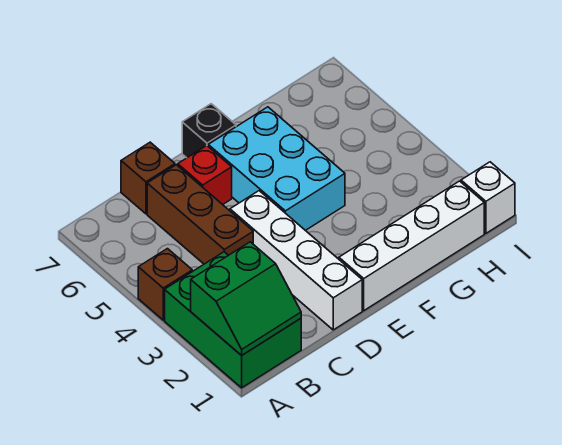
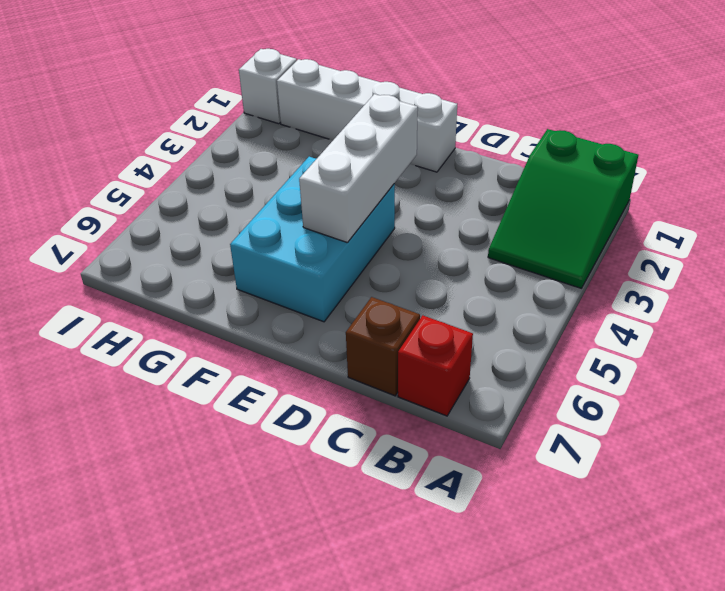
green 2x3 slope [488,129,638,288] -> green 2x3 brick [165,252,301,388]
red 1x1 brick [398,315,473,416] -> red 1x1 brick moved to [178,146,232,205]
white 1x3 brick [299,94,418,243] -> none
none -> brown 1x1 brick [138,249,192,320]
none -> brown 1x3 brick [147,165,253,264]

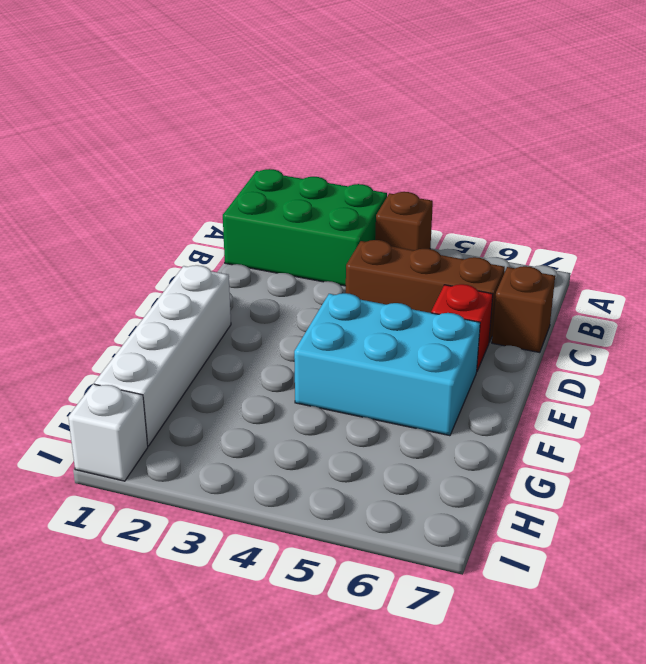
none -> white 1x4 brick [230,191,362,330]
none -> black 1x1 brick [182,104,236,158]

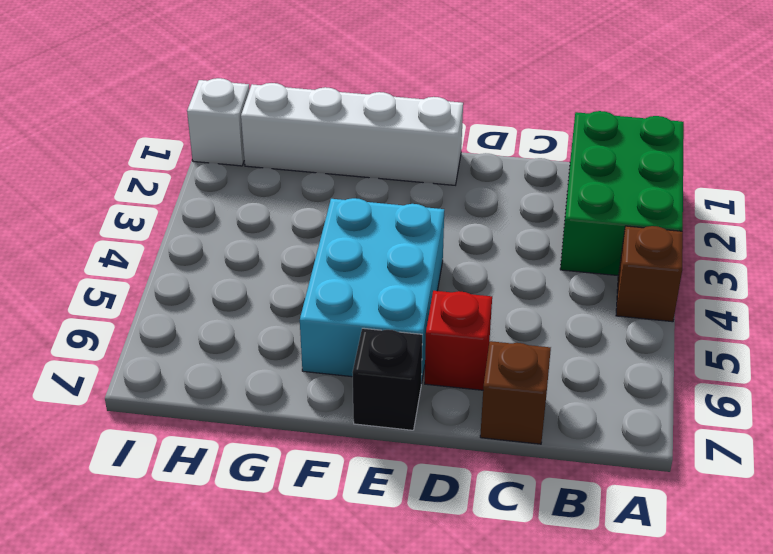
none -> brown 1x3 brick [147,165,253,264]
none -> white 1x4 brick [230,191,362,330]

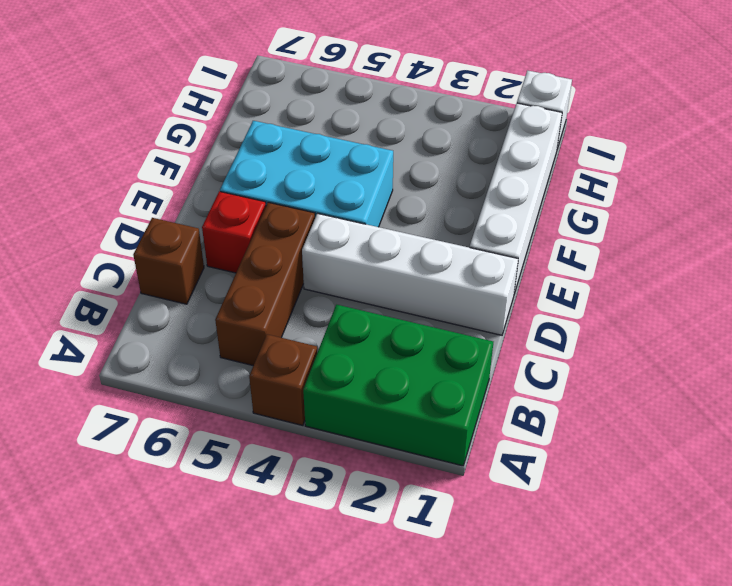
brown 1x3 brick [215,202,315,366] -> brown 1x3 brick turned to [147,165,253,264]
none -> black 1x1 brick [182,104,236,158]
none -> green 2x2 slope [191,242,301,355]

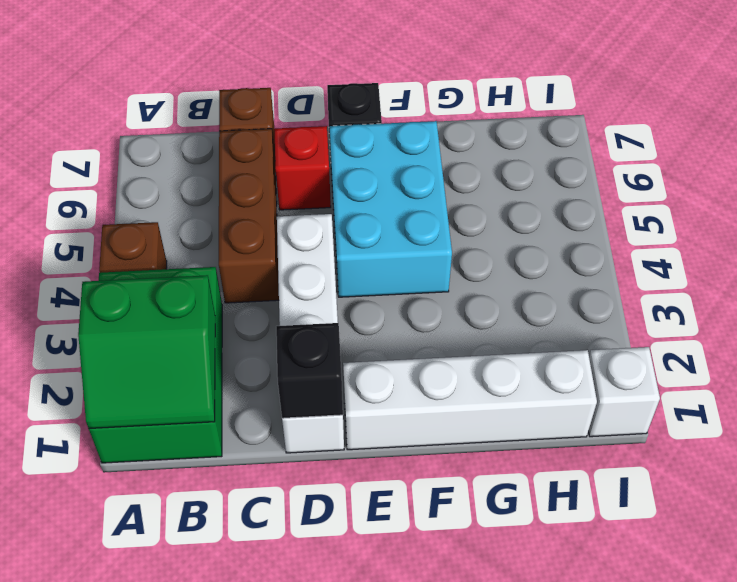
black 1x1 brick [276,323,343,418] -> none

